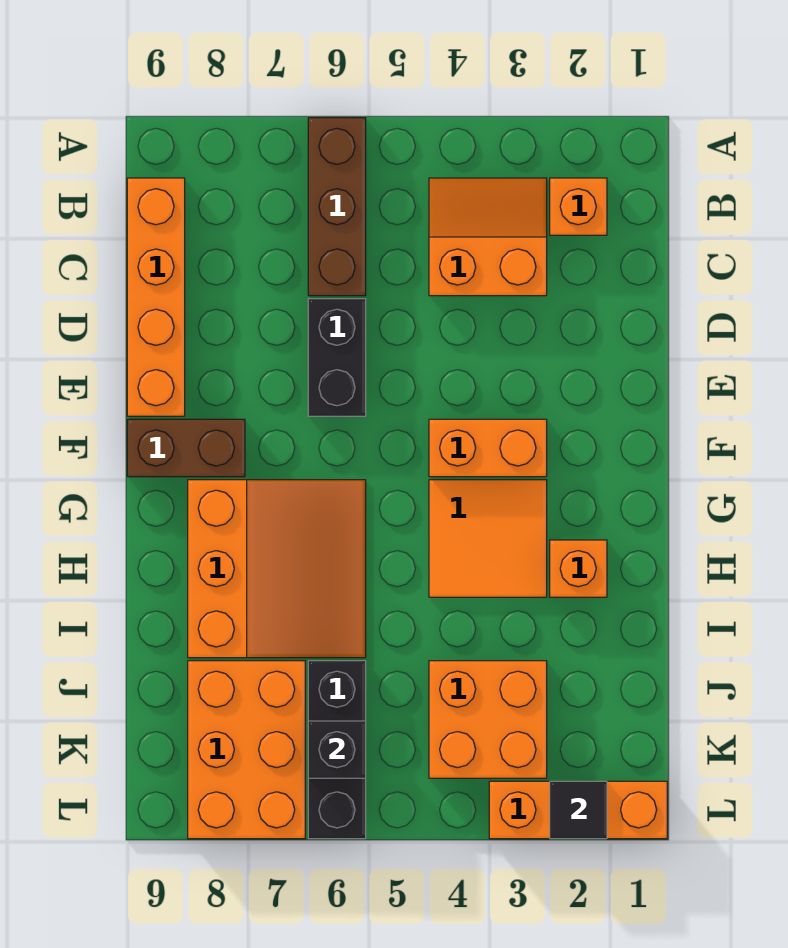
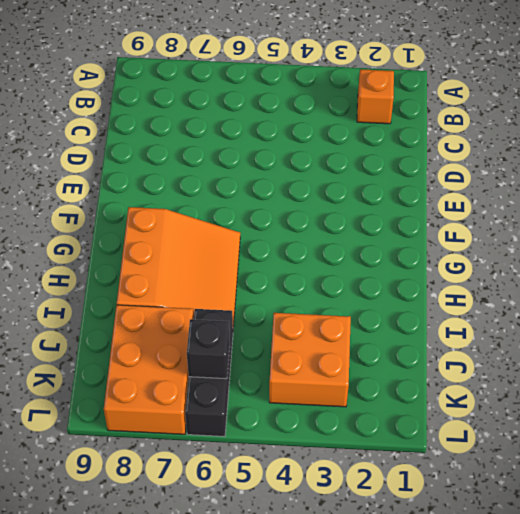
none -> brown 1x3 brick [308,118,366,296]
none -> orange 2x2 slope [429,178,547,296]
none -> orange 1x4 brick [127,178,185,416]

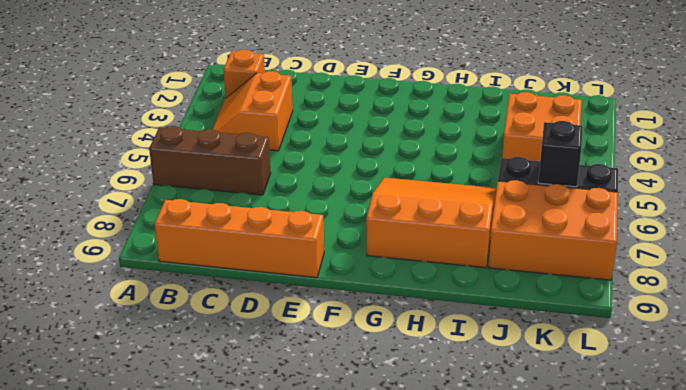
none -> black 1x2 brick [308,299,366,416]
none -> orange 1x2 brick [429,419,547,477]
none -> brown 1x2 brick [127,419,245,477]

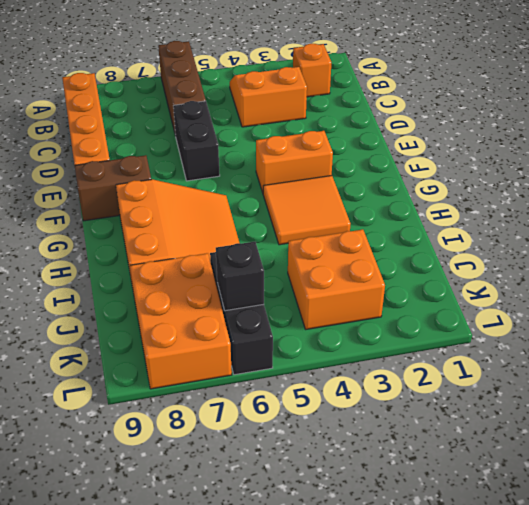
none -> orange 1x1 brick [550,540,607,597]
none -> orange 1x3 brick [489,781,667,839]
none -> black 1x1 tile [550,781,607,839]

